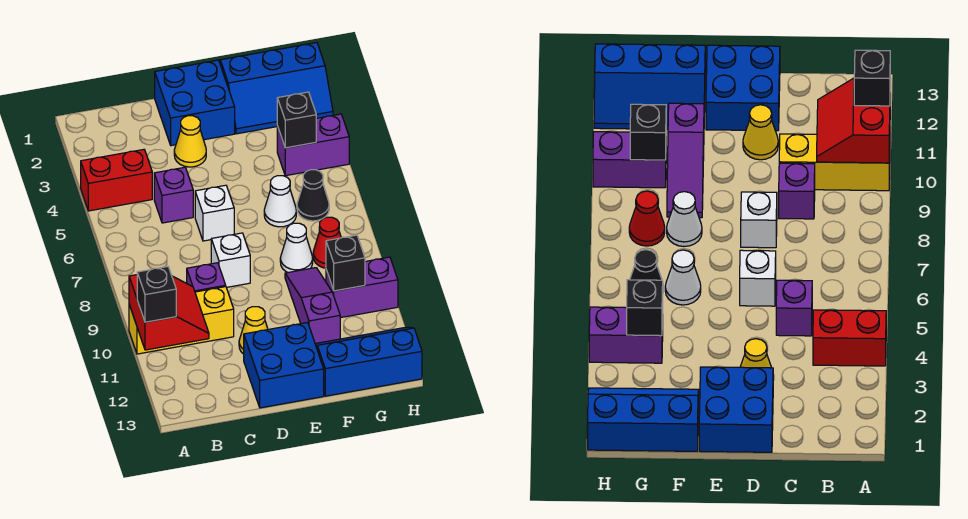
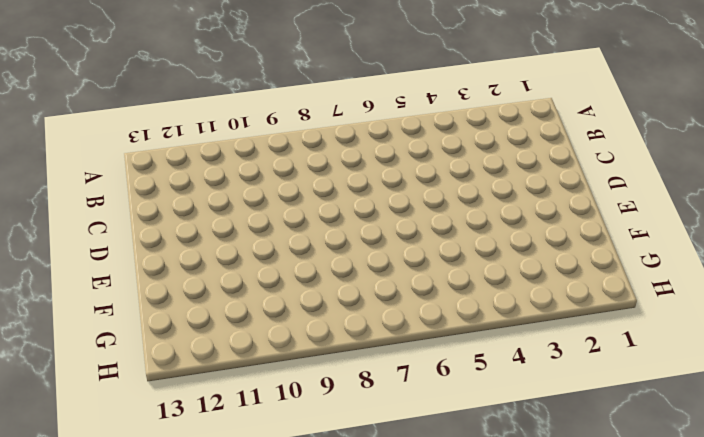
none -> red 1x2 brick [81,149,152,211]
none -> yellow 1x3 brick [129,287,234,354]
none -> purple 1x1 brick [154,167,193,223]

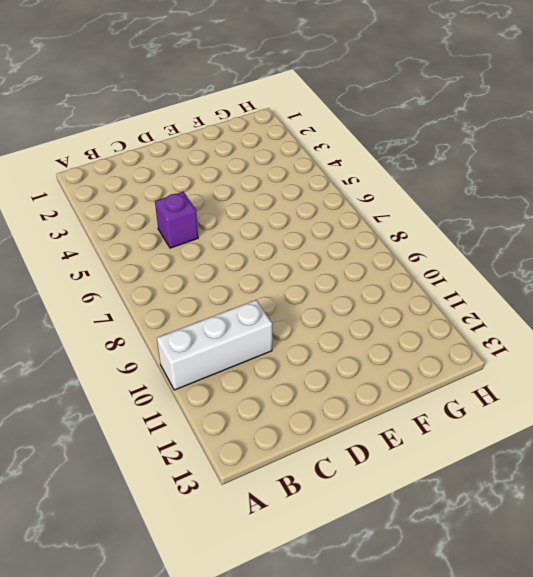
white 1x3 brick [157,300,272,390] -> yellow 1x3 brick [129,287,234,354]
none -> red 1x2 brick [81,149,152,211]
none -> purple 1x1 brick [187,263,226,292]
none -> blue 2x2 brick [155,60,235,146]

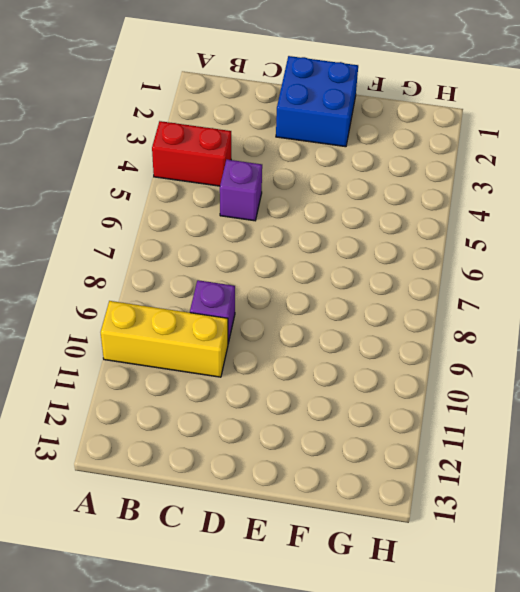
none -> yellow 1x1 cone [174,116,206,167]
none -> white 1x1 brick [195,185,234,241]
none -> white 1x1 brick [211,233,250,287]

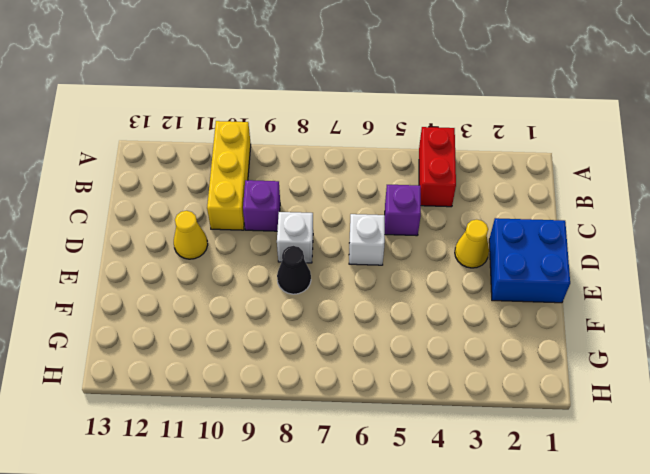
black 1x1 cone [277,246,311,294] -> black 1x1 cone moved to [297,170,329,221]
none -> blue 2x2 brick [244,322,324,408]
none -> blue 2x3 slope [220,43,333,134]
none -> white 1x1 cone [264,176,296,227]

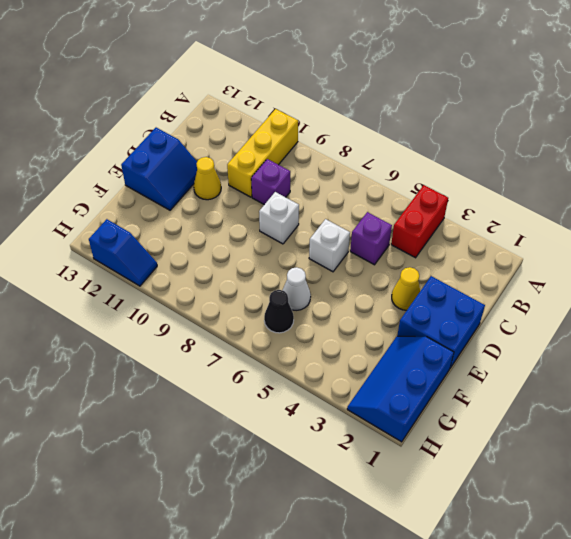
blue 2x2 slope [121,128,197,210] -> blue 2x2 brick [244,322,324,408]
blue 1x2 slope [89,219,157,286] -> blue 2x3 slope [315,327,422,396]
none -> white 1x1 cone [280,223,313,273]
none -> purple 1x3 slope [285,268,340,344]
none -> purple 1x2 brick [277,114,349,176]

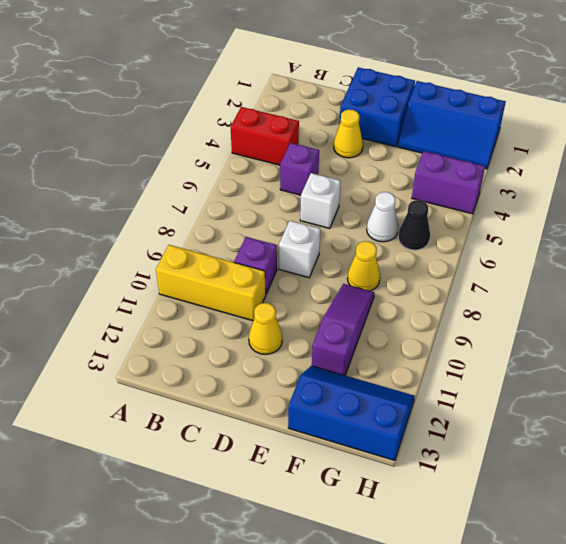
yellow 1x1 cone [347,241,380,291] -> white 1x1 cone [280,223,313,273]
none -> blue 2x2 brick [244,322,324,408]
none -> red 1x1 cone [313,217,341,268]
none -> purple 1x2 brick [326,257,398,318]

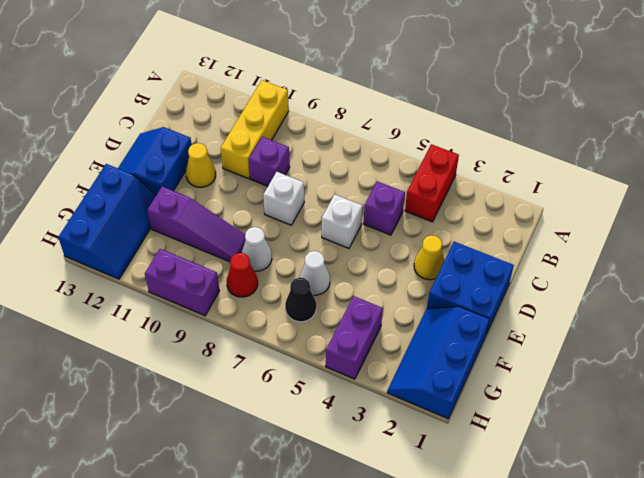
blue 2x2 slope [118,127,192,195] -> blue 2x2 brick [244,322,324,408]
purple 1x2 brick [145,249,219,316] -> purple 1x2 brick turned to [326,257,398,318]
none -> red 2x2 slope [129,275,209,350]
none -> black 1x1 brick [277,92,316,148]
none -> black 1x1 brick [326,235,365,291]

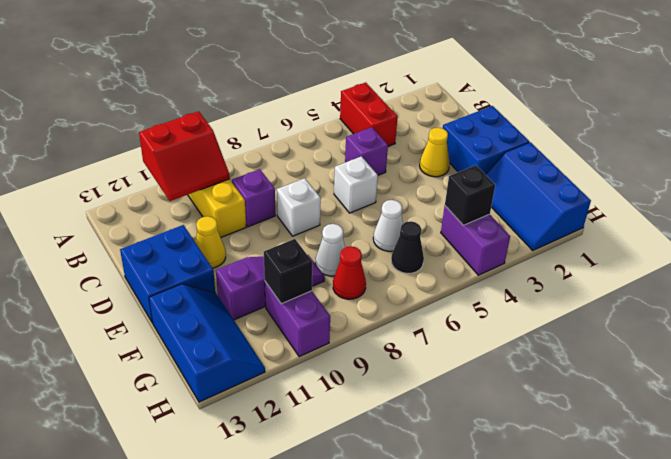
none -> black 1x1 brick [137,267,176,322]

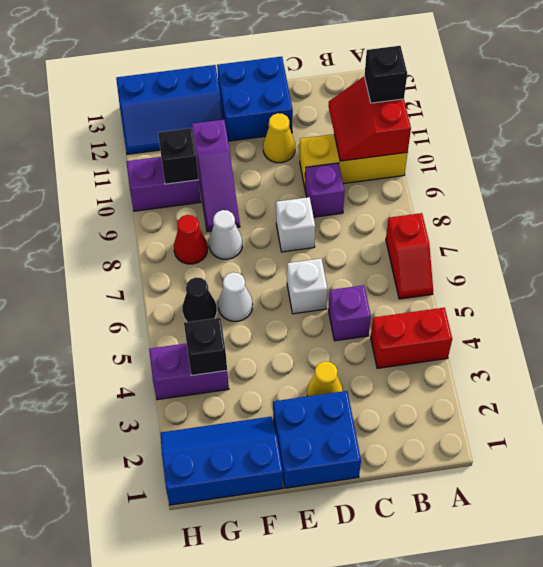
red 1x2 slope [386,213,433,299] -> none

